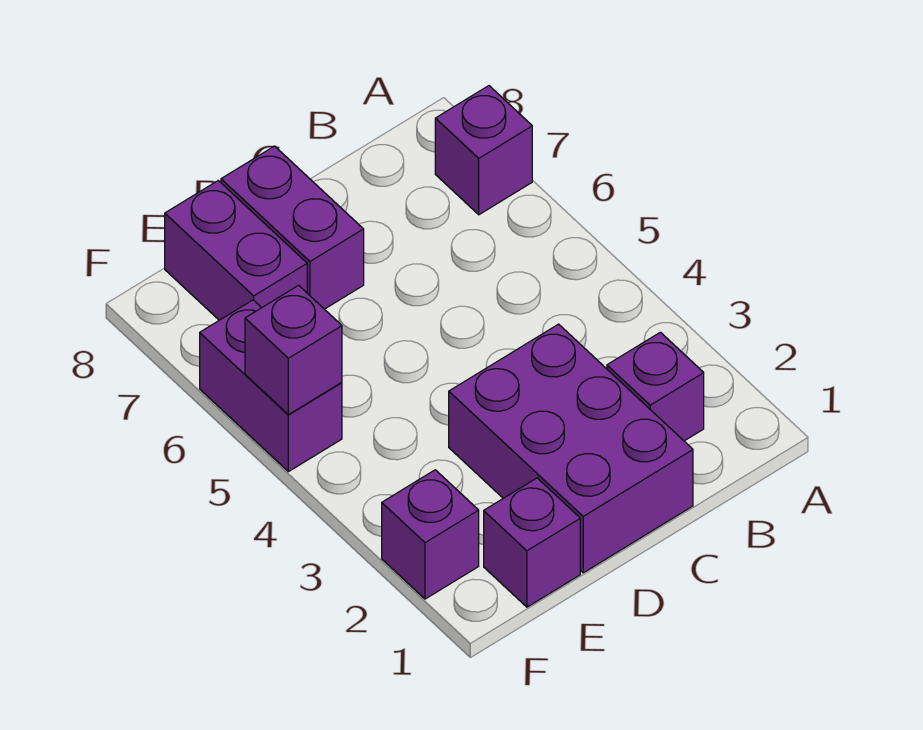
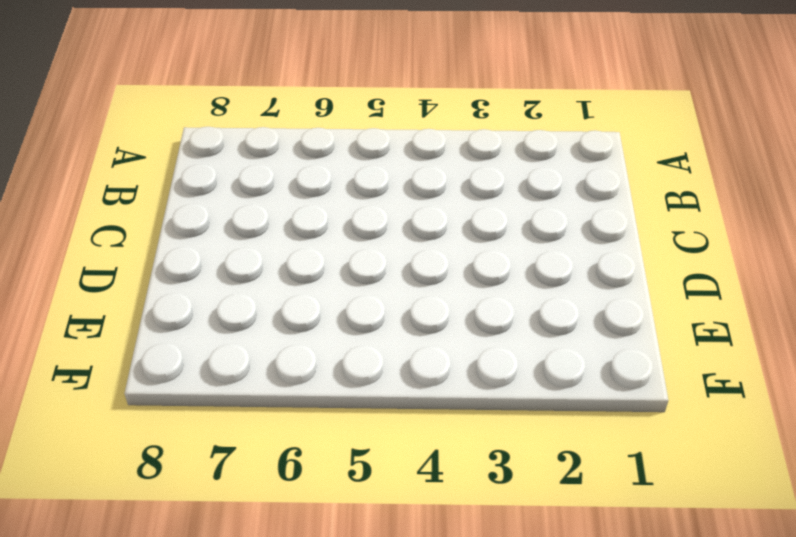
none -> purple 1x1 brick [435,86,532,215]
none -> purple 1x1 brick [607,332,704,441]

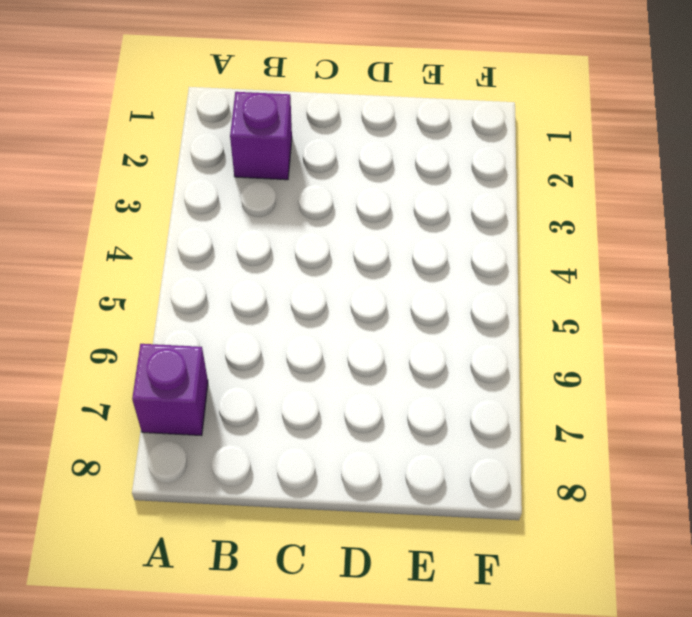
none -> purple 2x3 brick [449,324,693,573]
none -> purple 1x2 brick [221,146,364,309]

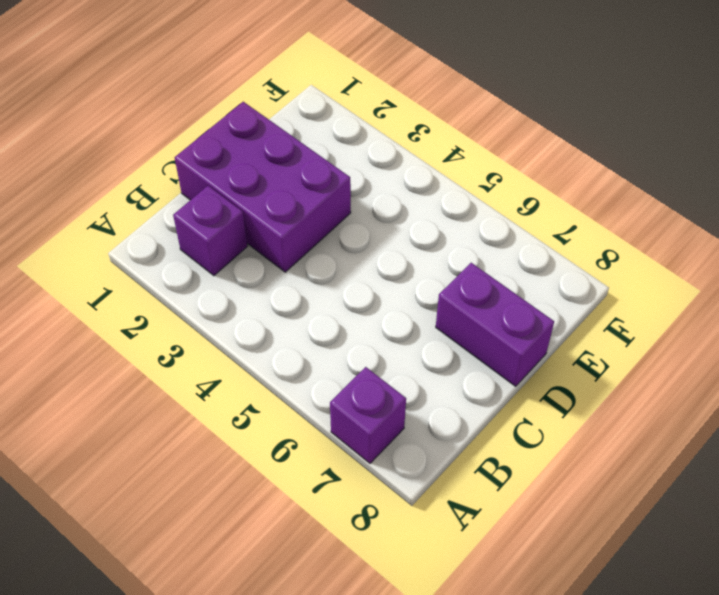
none -> purple 1x1 brick [484,478,580,607]
none -> purple 1x2 brick [165,181,307,320]

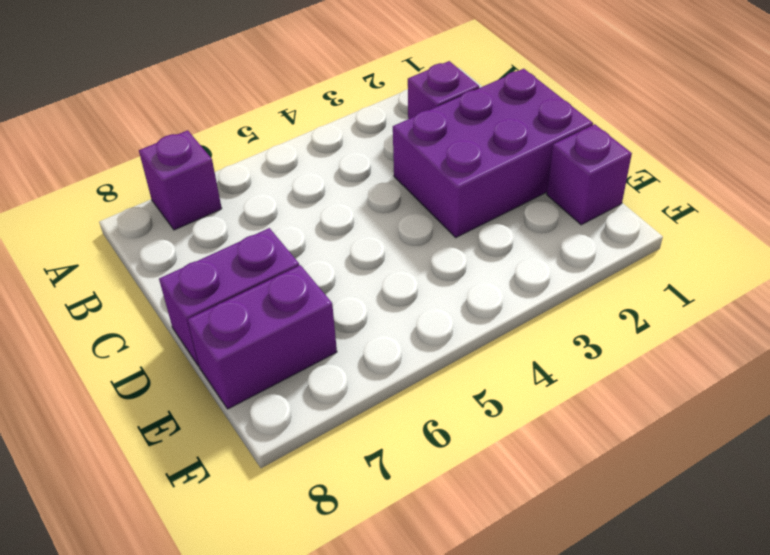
none -> purple 1x1 brick [382,470,479,599]
none -> purple 1x2 brick [200,300,342,472]

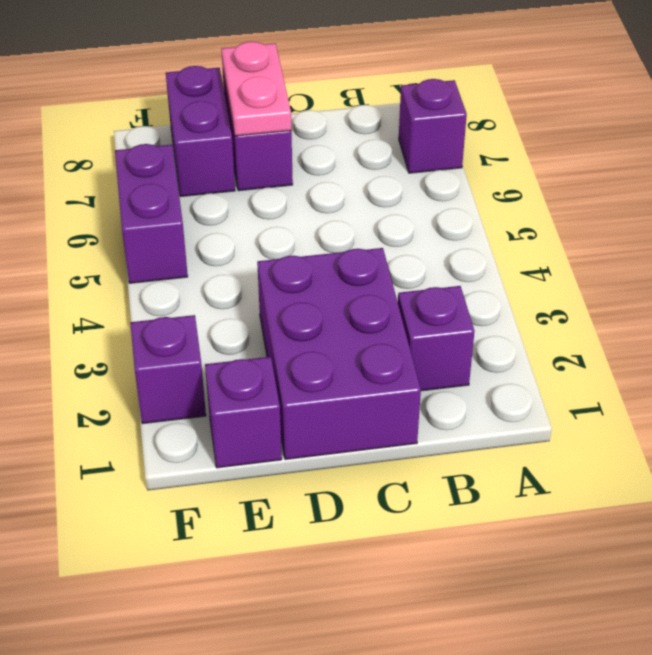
pink 1x2 plate [221,42,291,136] -> none
none -> purple 1x1 brick [245,285,342,415]

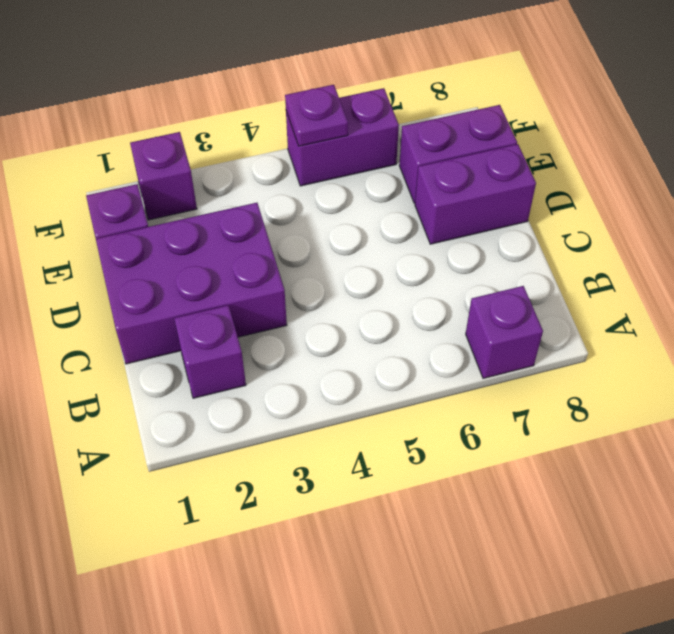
purple 1x1 plate [285,85,348,146] -> purple 1x1 brick [245,285,342,415]

